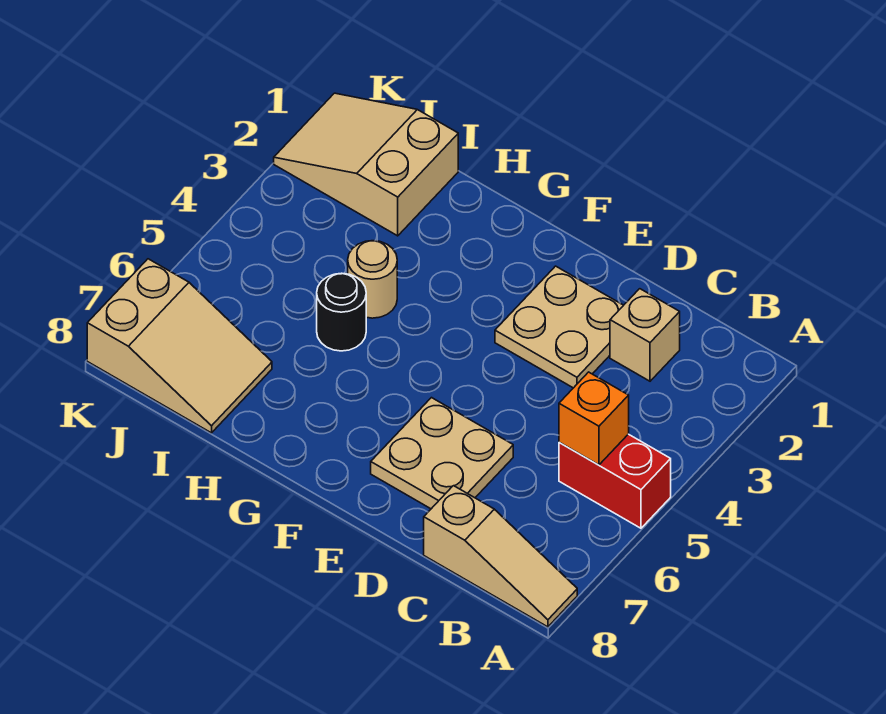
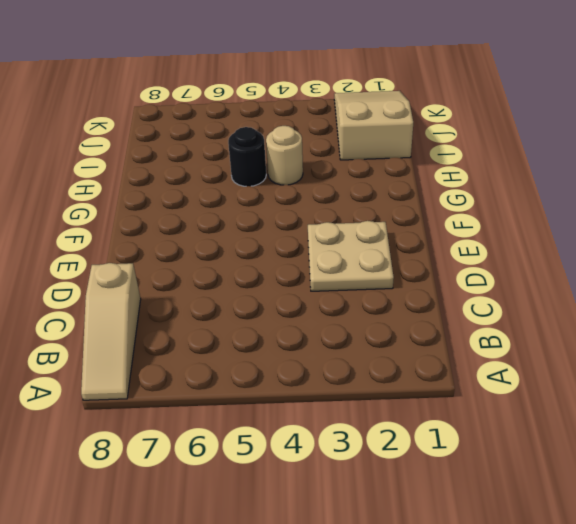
none -> red 1x2 brick [559,434,671,528]
none -> tan 1x1 brick [610,289,680,381]

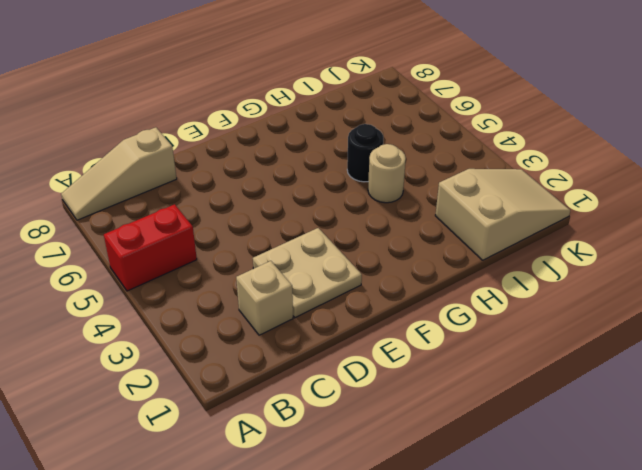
none -> tan 2x2 plate [371,398,513,509]
none -> tan 2x3 slope [87,259,272,433]

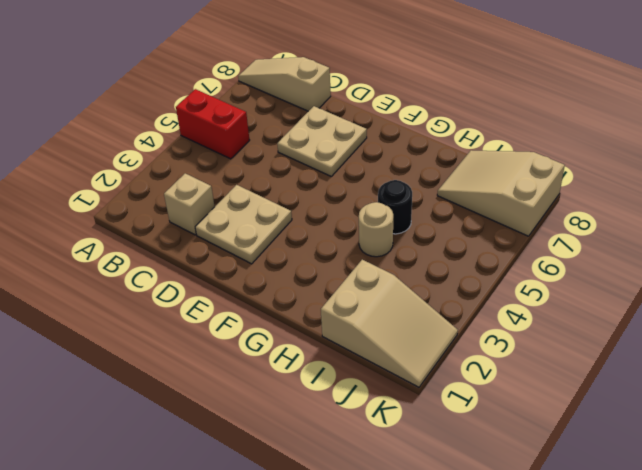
none -> orange 1x1 brick [559,372,629,465]

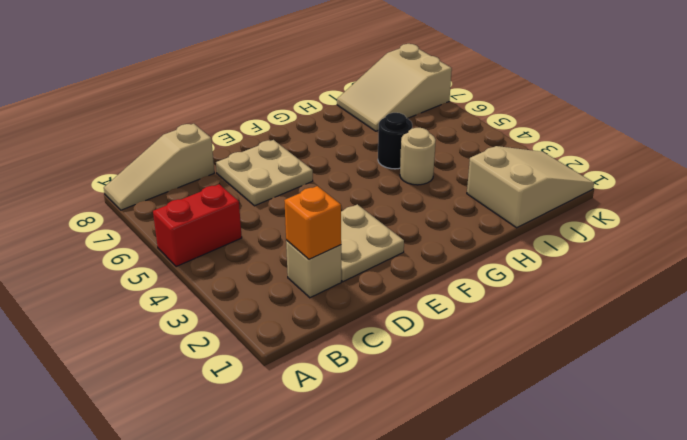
orange 1x1 brick [284,186,341,259] -> orange 1x1 brick moved to [559,372,629,465]

